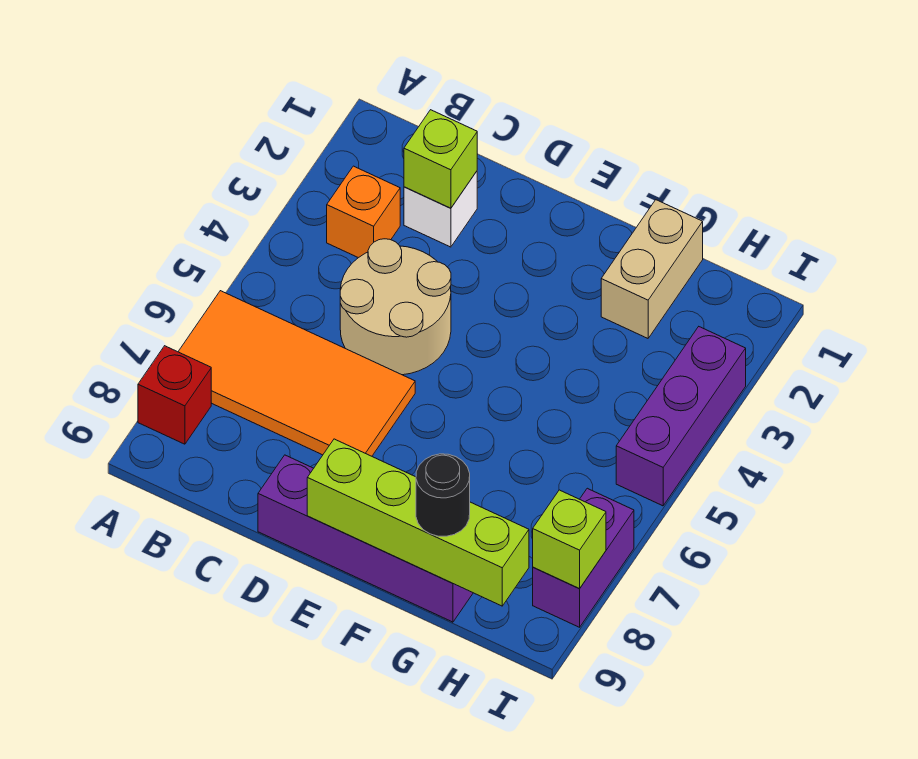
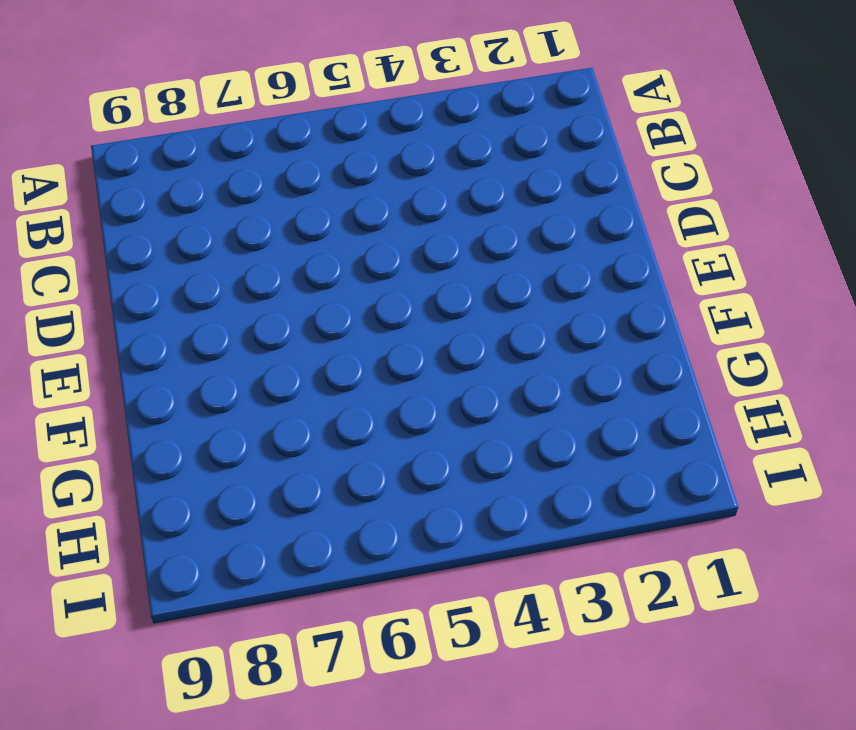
none -> orange 2x4 tile [178,291,415,456]
none -> red 1x1 brick [138,346,211,444]
none -> orange 1x1 brick [327,166,400,258]

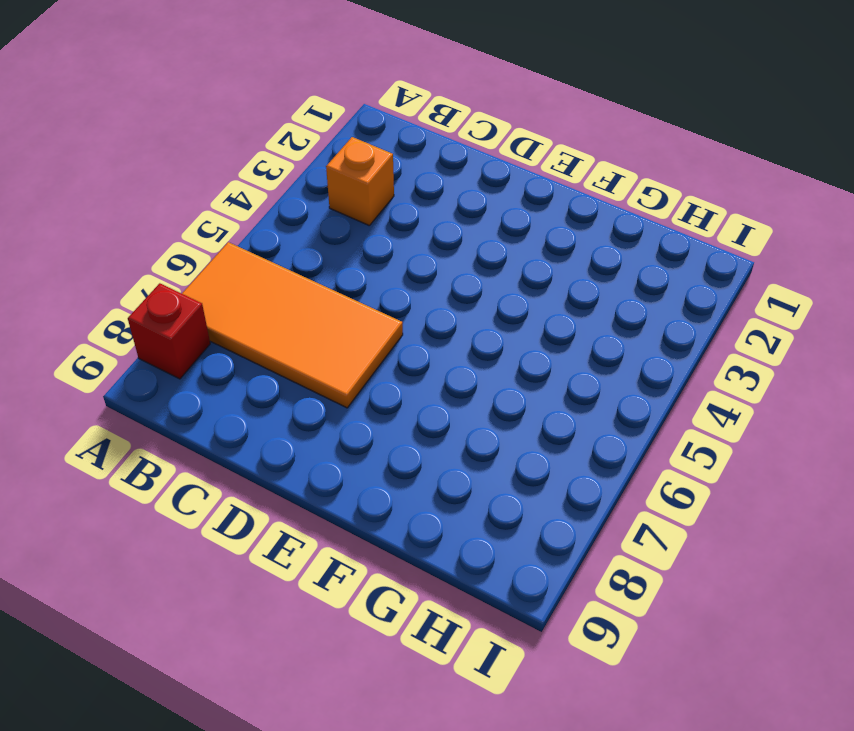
none -> white 1x1 brick [404,171,477,247]
none -> tan 2x2 round brick [340,239,451,375]
none -> purple 1x4 brick [258,455,473,622]

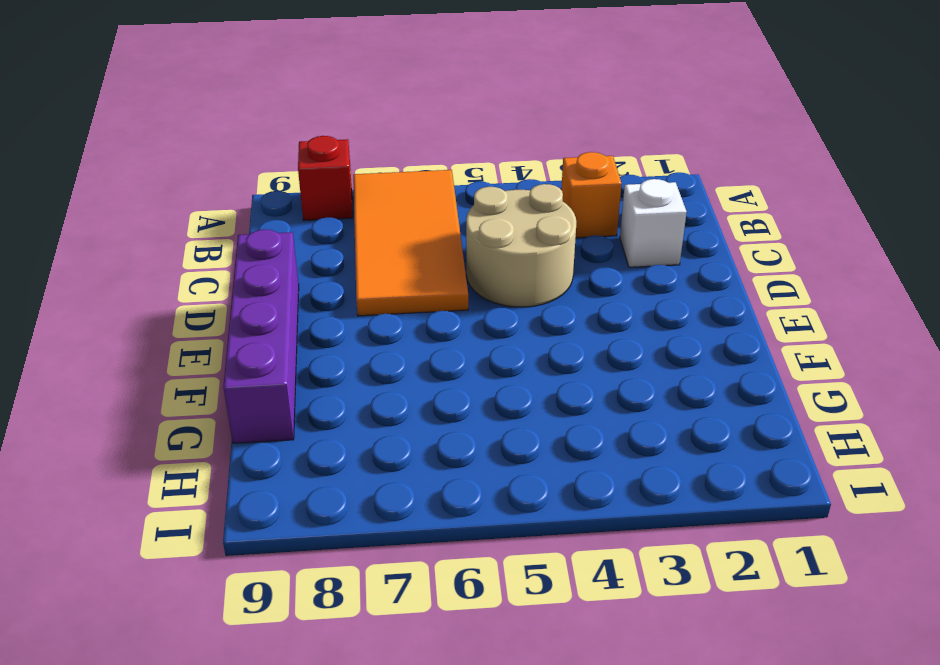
none -> tan 1x2 brick [601,200,703,338]
none -> purple 1x3 brick [616,327,746,506]
none -> purple 1x2 brick [533,488,634,627]

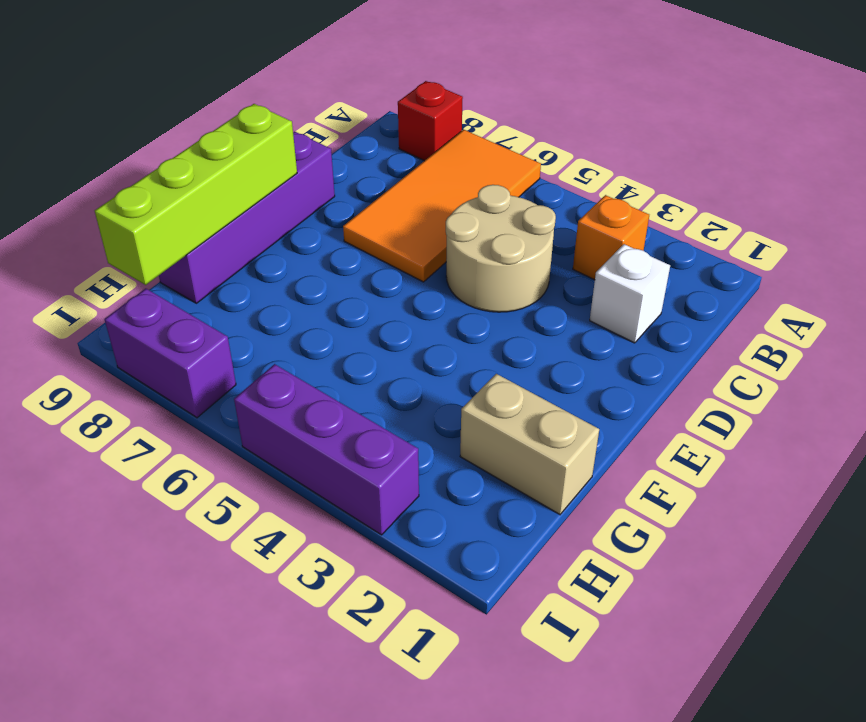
none -> lime 1x1 brick [404,110,477,208]
none -> lime 1x1 brick [533,490,606,589]
none -> black 1x1 round brick [416,454,470,536]

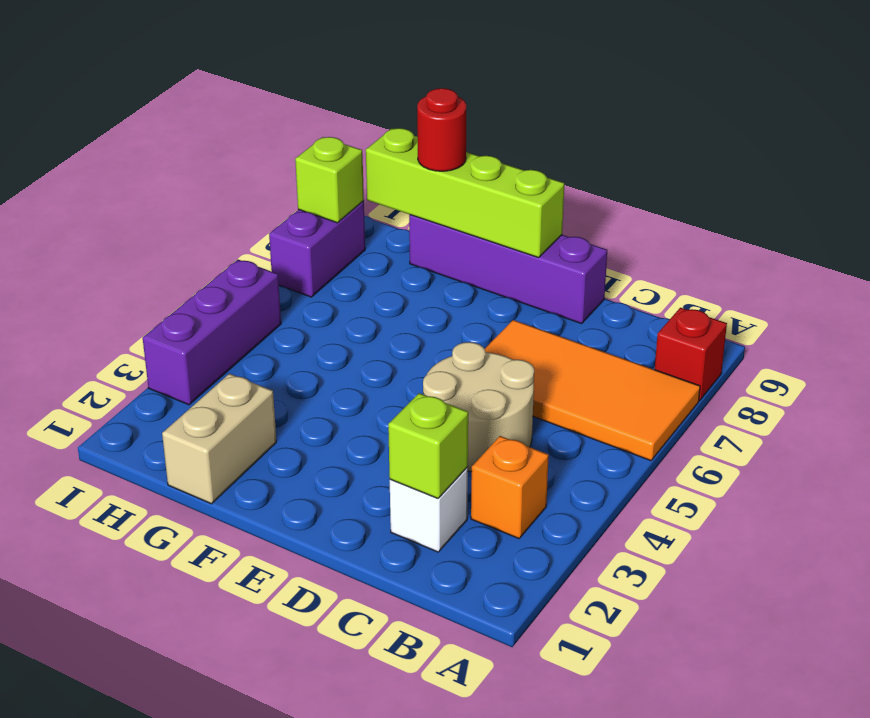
red 1x1 round brick [417,88,467,171] -> black 1x1 round brick [416,454,470,536]

